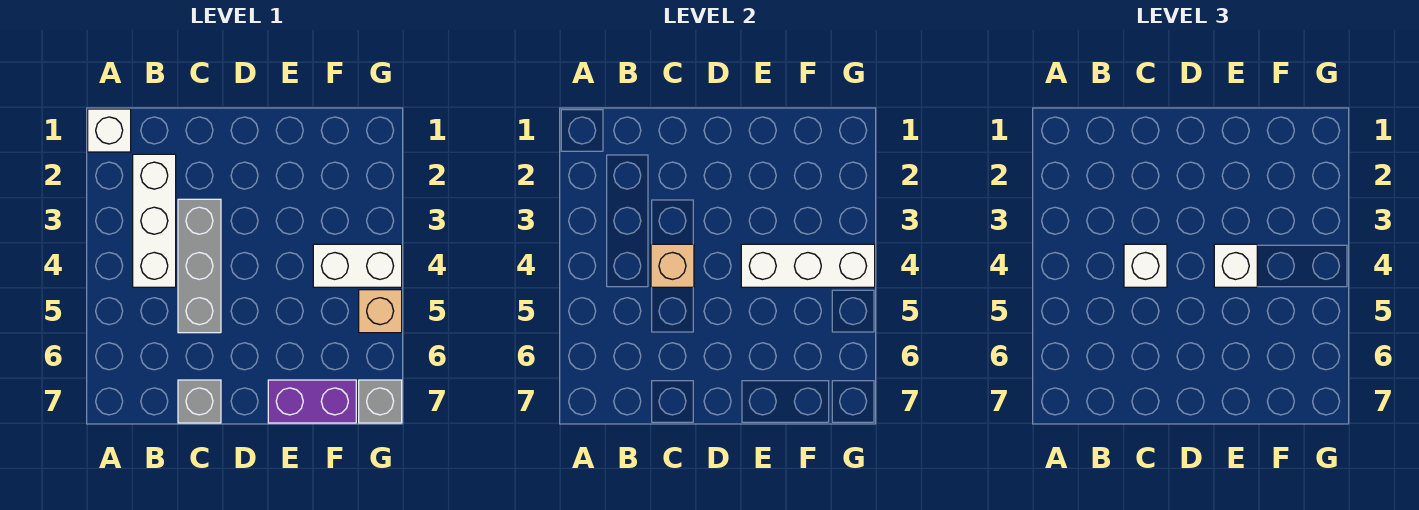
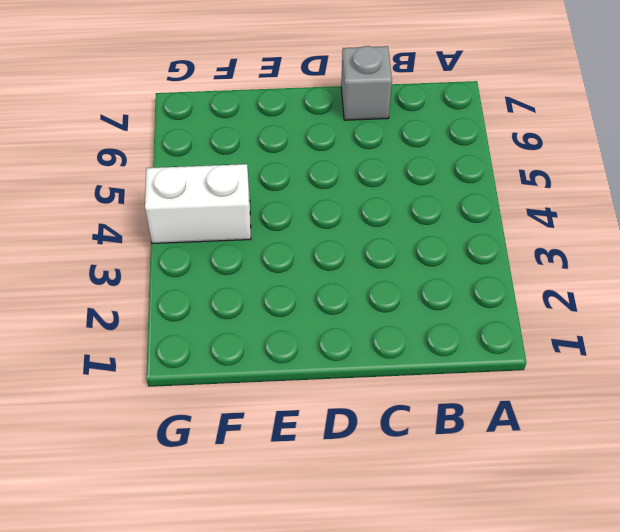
none -> white 1x1 brick [88,109,131,152]
none -> white 1x3 brick [133,154,176,287]
none -> grey 1x3 brick [178,199,221,333]

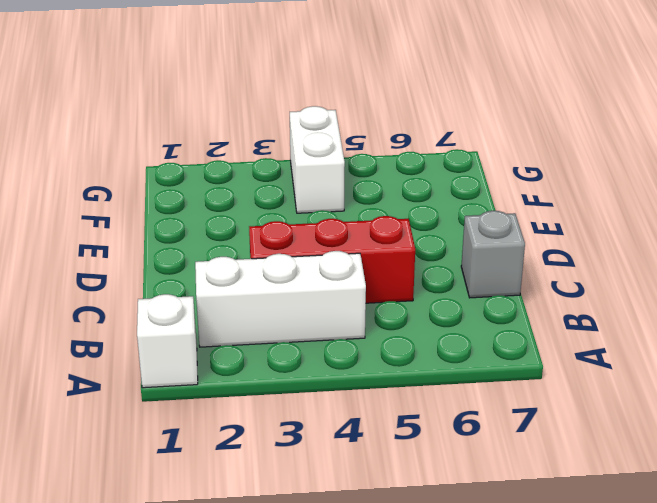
red 1x3 brick [249,216,415,303] -> grey 1x3 brick [178,199,221,333]
none -> purple 1x2 brick [268,380,356,423]
none -> tan 1x1 brick [359,290,402,333]
none -> grey 1x1 brick [359,380,402,423]

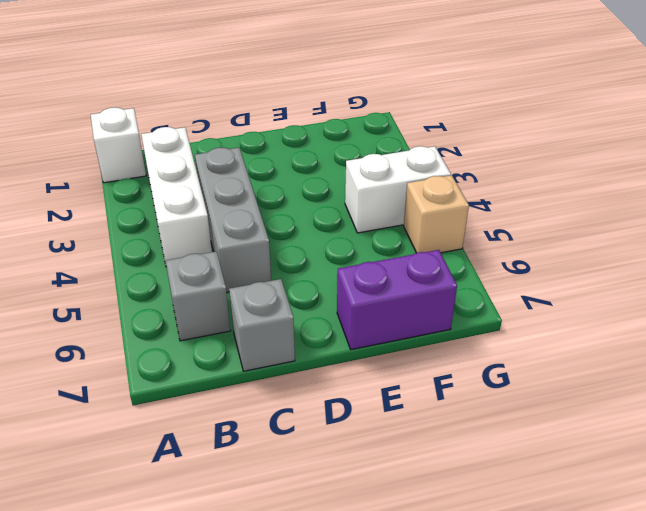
grey 1x1 brick [166,251,231,341] -> grey 1x1 brick moved to [359,380,402,423]
none -> tan 1x1 brick [651,244,694,287]
none -> white 1x3 brick [741,244,875,287]
none -> white 1x1 brick [1124,244,1167,287]

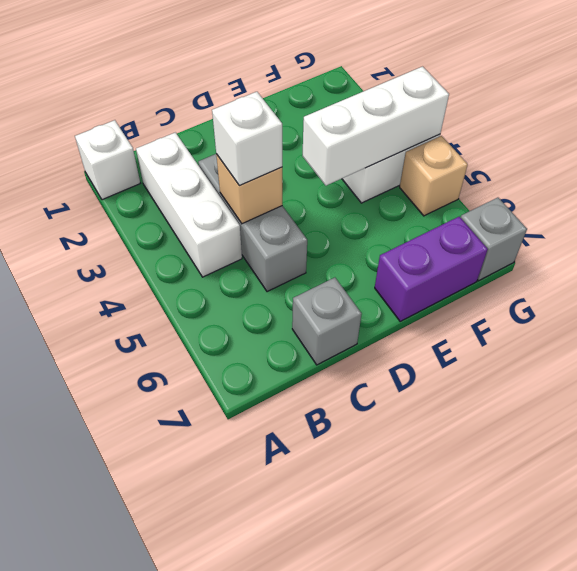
none -> white 1x1 brick [1214,244,1257,287]

